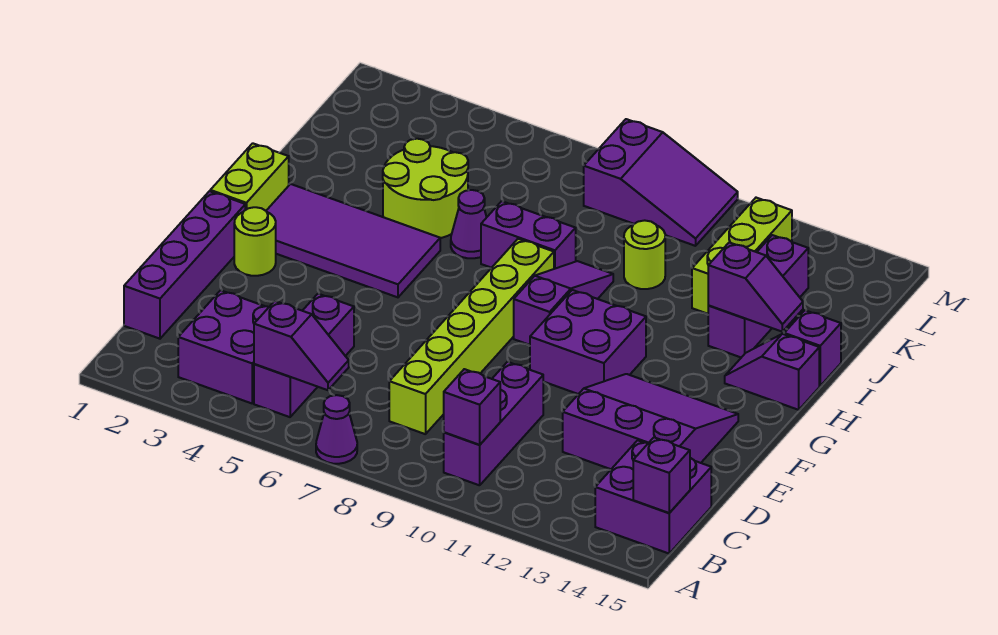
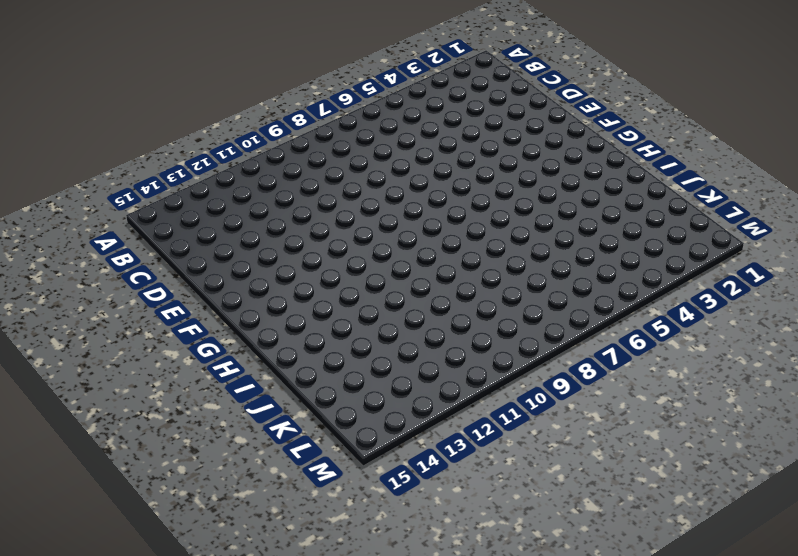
none -> purple 1x1 cone [316,395,357,464]
none -> purple 2x2 brick [178,290,269,403]
none -> purple 1x3 brick [254,294,354,417]

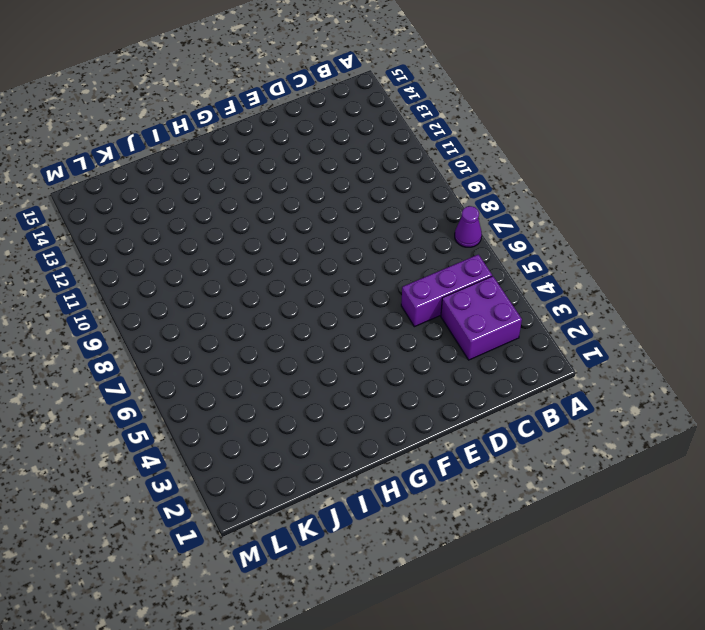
none -> purple 1x3 brick [444,362,543,485]
none -> purple 2x2 brick [595,440,711,553]
none -> purple 1x4 brick [124,191,245,339]

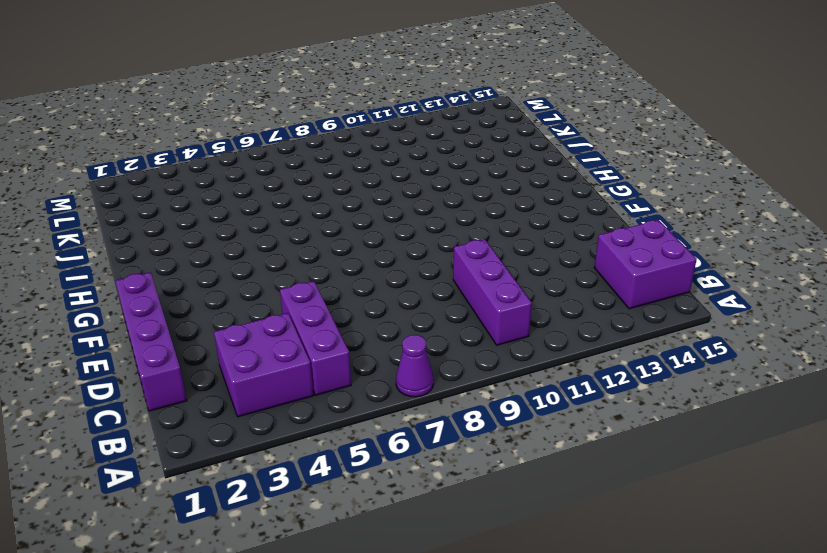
none -> lime 1x6 brick [389,239,554,434]
none -> purple 3x3 slope [563,374,738,469]
none -> lime 1x1 round brick [234,207,276,276]

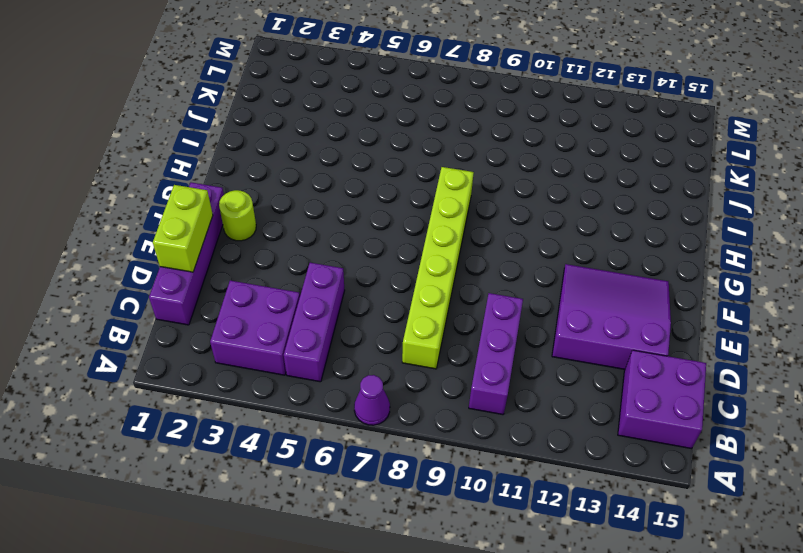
lime 1x2 brick [153,185,213,272] -> lime 1x2 brick moved to [210,143,289,211]
none -> purple 2x2 brick [530,290,646,394]
none -> purple 2x4 tile [266,184,440,297]
none -> purple 1x3 slope [514,261,613,345]

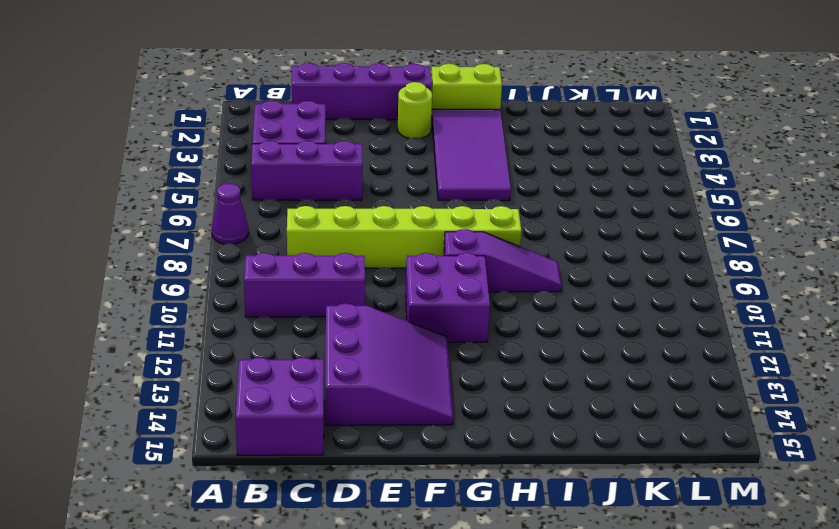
none -> purple 1x2 slope [725,334,819,410]
none -> lime 2x2 round brick [383,139,468,238]
none -> purple 1x1 cone [451,190,487,258]

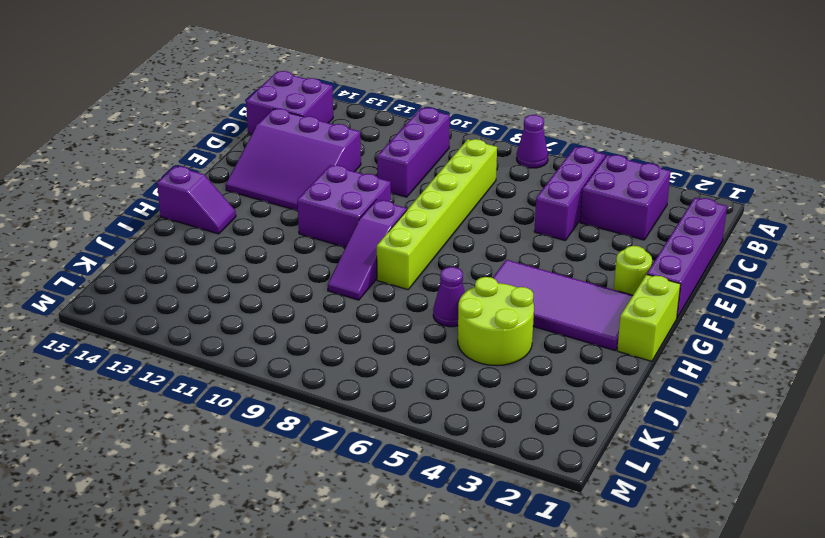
none -> purple 1x2 brick [481,201,576,269]
none -> purple 1x3 brick [708,235,808,357]
none -> purple 1x1 brick [784,310,841,386]

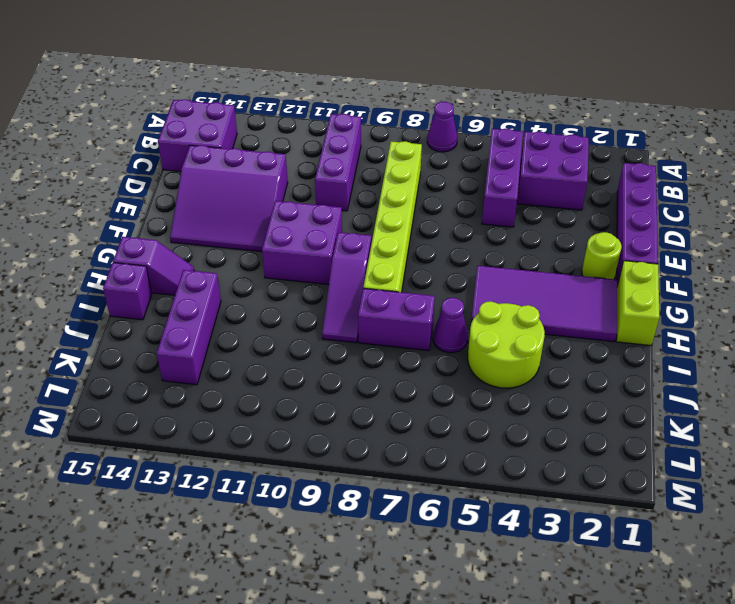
none -> lime 1x1 round brick [624,220,665,289]
none -> lime 1x3 brick [692,198,792,314]
none -> purple 2x3 slope [584,119,738,246]

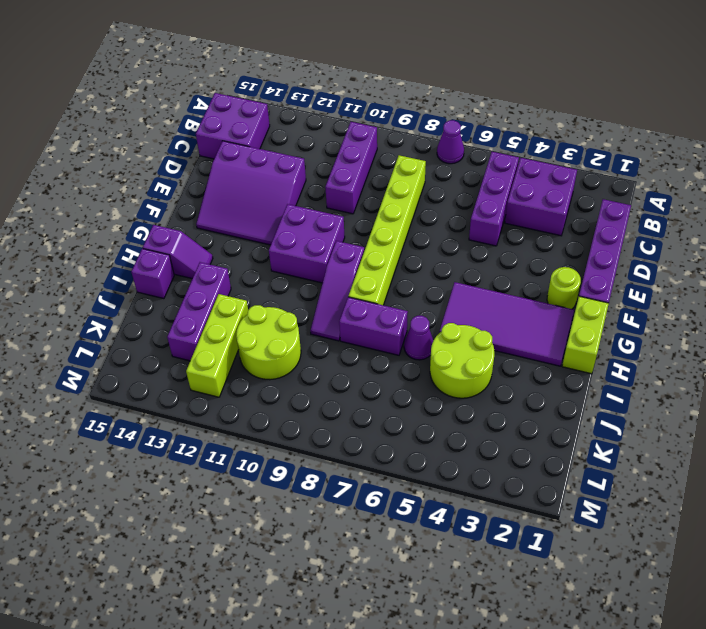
lime 2x2 round brick [236,305,301,380] -> lime 1x1 round brick [624,220,665,289]
none -> purple 2x3 slope [584,119,738,246]
none -> purple 1x2 slope [254,301,349,390]
none -> purple 1x1 brick [444,369,500,445]

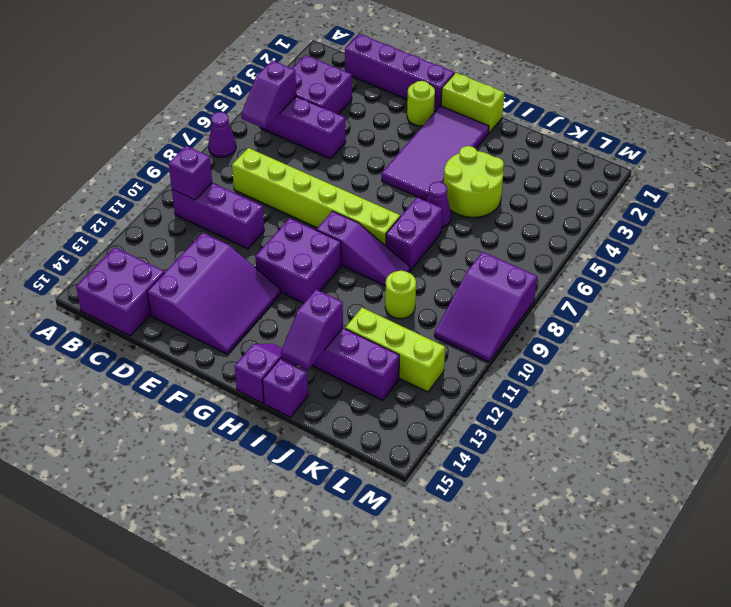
none -> purple 1x1 brick [633,437,690,513]

